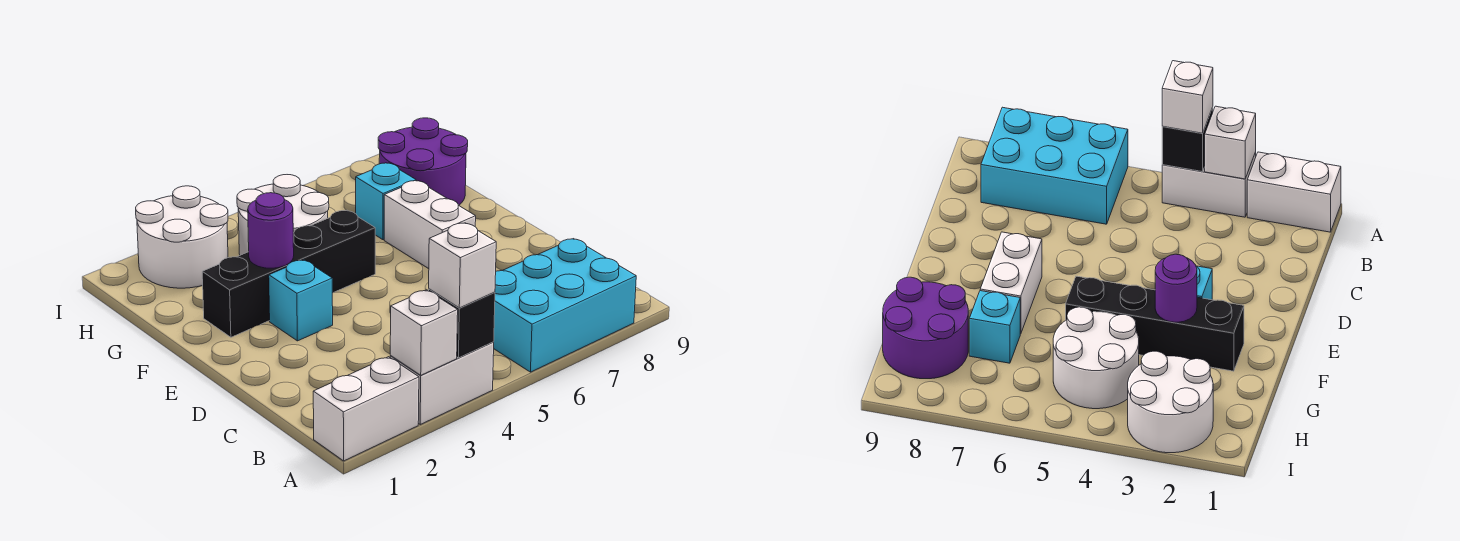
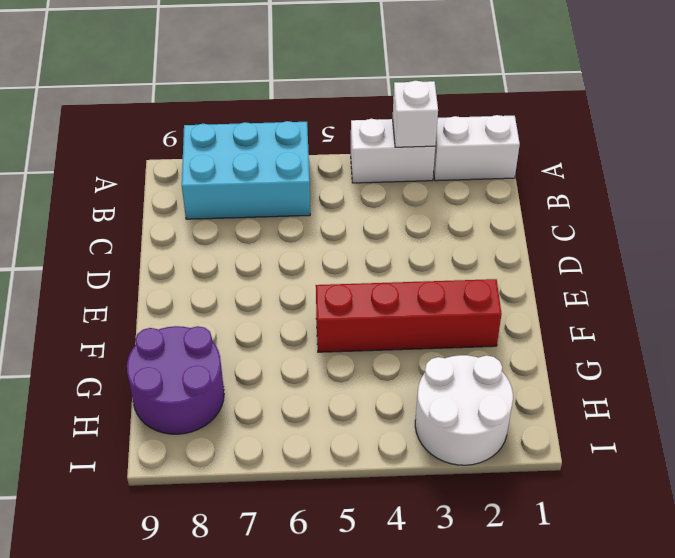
red 1x4 brick [316,279,502,352] -> black 1x4 brick [202,210,375,337]
none -> cyan 1x1 brick [269,260,333,341]
none -> white 1x2 brick [384,181,476,269]
none -> white 2x2 round brick [237,175,329,255]

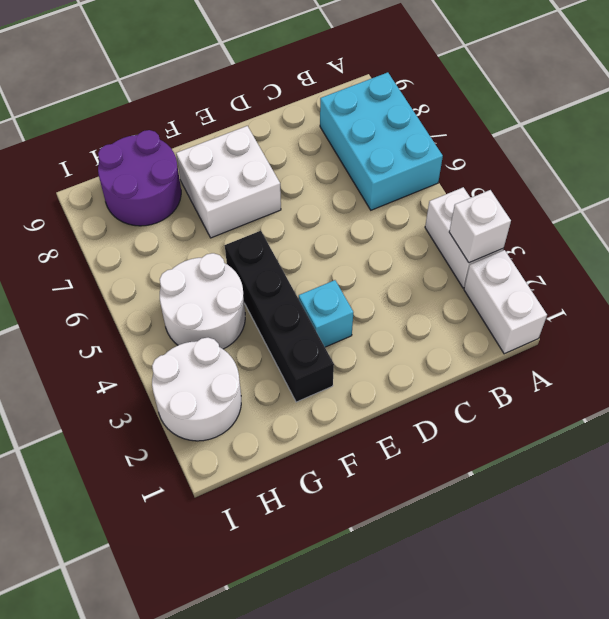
white 2x2 brick [176,126,281,238] -> white 1x2 brick [384,181,476,269]
none -> cyan 1x1 brick [356,163,416,240]
none -> black 1x1 brick [429,289,495,358]
none -> purple 1x1 round brick [248,193,294,268]

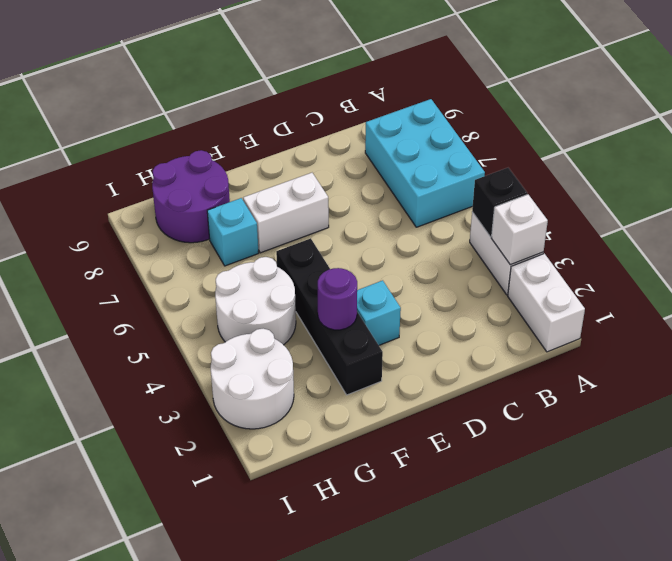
none -> white 1x1 brick [429,223,496,308]

